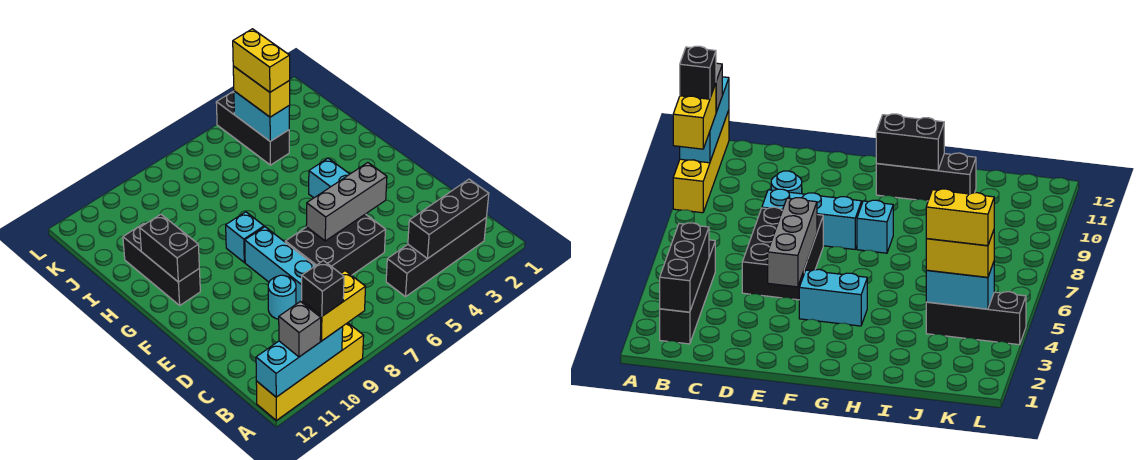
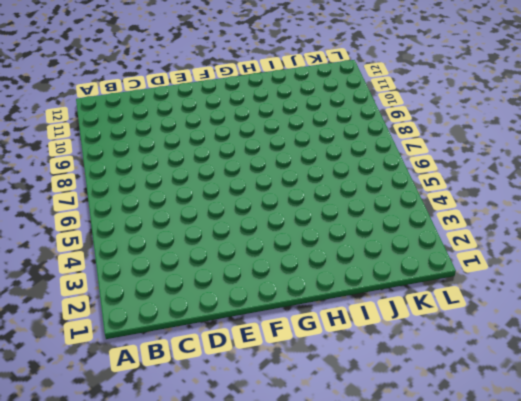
none -> yellow 1x4 brick [256,323,364,420]
none -> black 1x4 brick [386,218,486,297]
none -> black 2x3 brick [285,214,386,275]

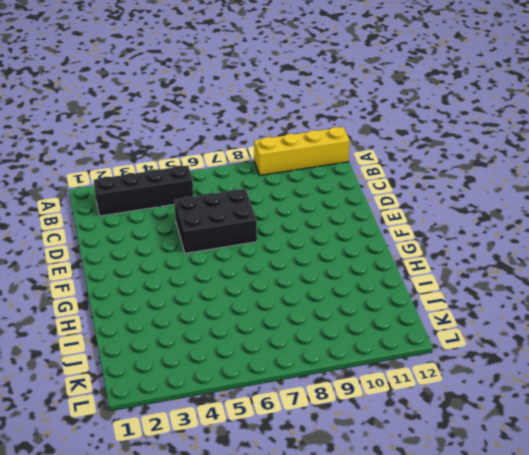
none -> cyan 1x3 brick [245,227,315,304]
none -> cyan 1x1 round brick [268,275,296,319]
none -> cyan 1x2 brick [309,158,349,198]

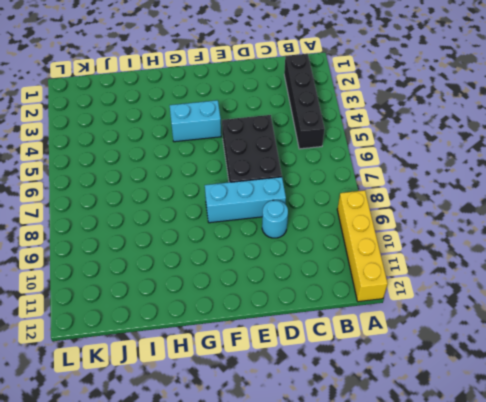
none -> cyan 1x1 brick [226,212,264,262]
none -> black 1x3 brick [123,224,200,305]
none -> black 1x3 brick [216,91,289,165]

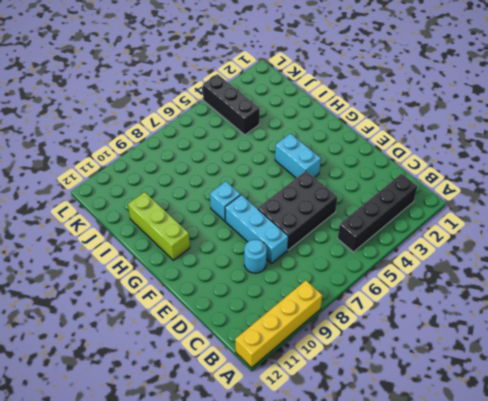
lime 1x3 brick [128,192,190,260] -> black 1x3 brick [123,224,200,305]
none -> cyan 1x3 brick [256,327,343,397]
none -> black 1x3 brick [408,179,489,259]
none -> grey 1x3 brick [306,163,387,241]

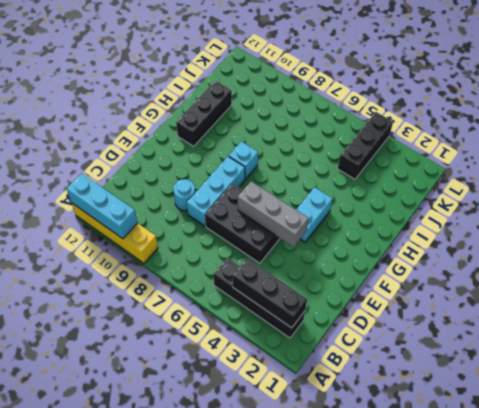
none -> black 1x2 brick [140,214,199,282]
none -> cyan 1x2 brick [234,91,290,141]
none -> yellow 1x2 brick [302,271,366,341]

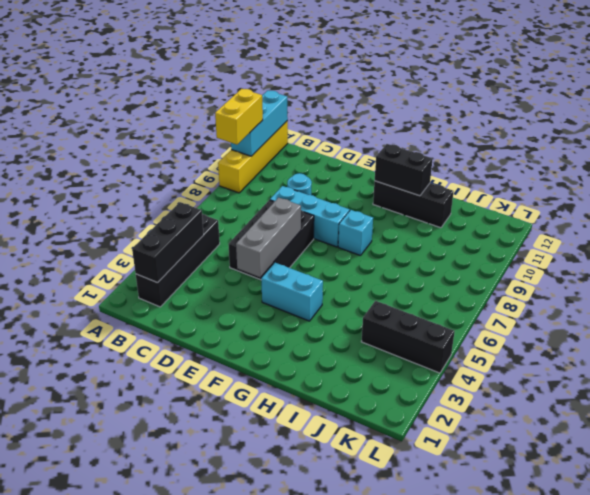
none -> cyan 1x2 brick [234,91,290,141]
none -> grey 1x1 brick [279,302,321,357]
none -> yellow 1x2 brick [233,66,290,117]

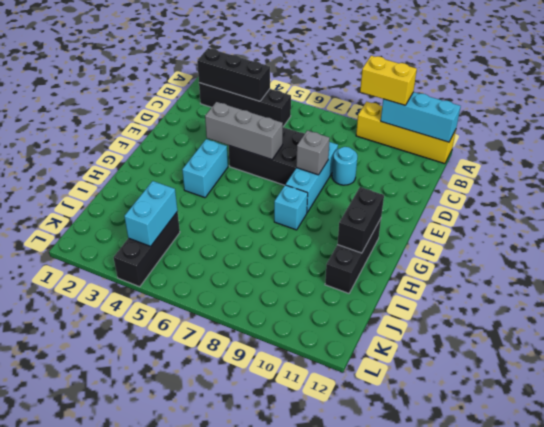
grey 1x1 brick [296,130,330,175] -> grey 1x1 brick moved to [279,302,321,357]
none -> yellow 1x2 brick [233,66,290,117]
none -> black 1x1 brick [302,261,344,316]
none -> yellow 1x2 brick [233,29,290,92]

